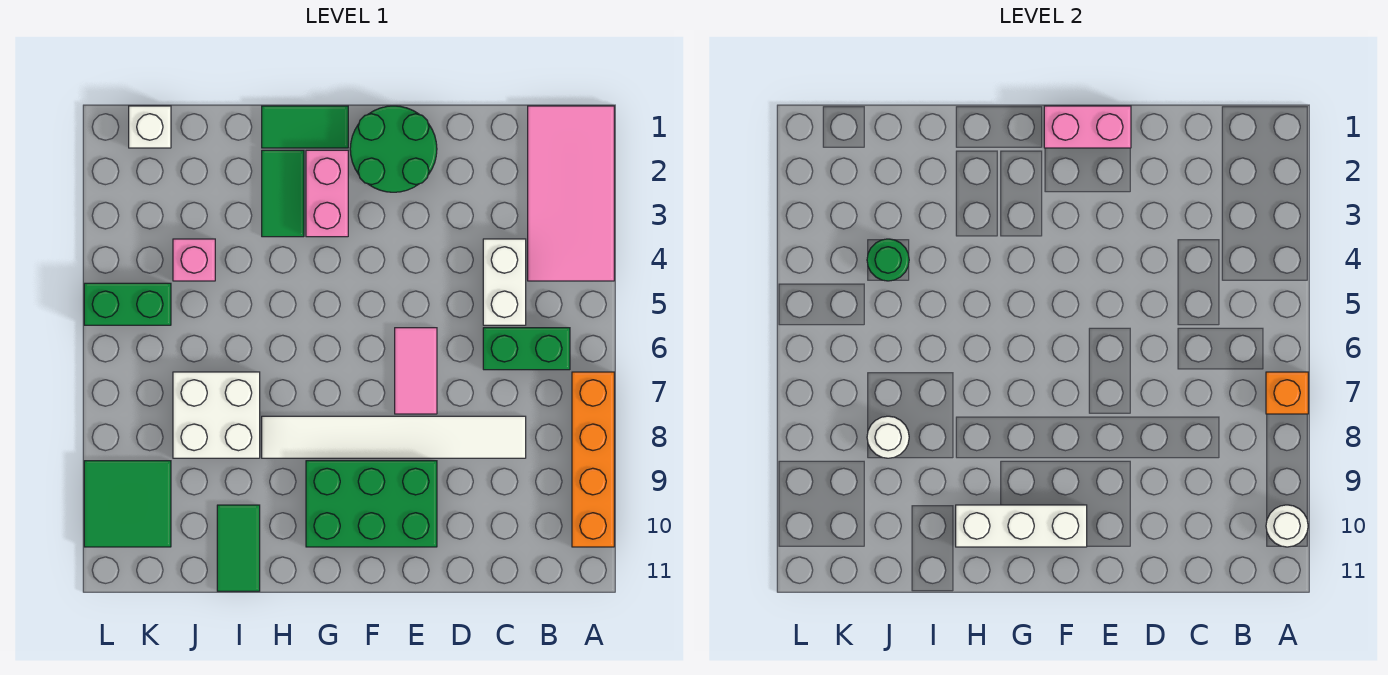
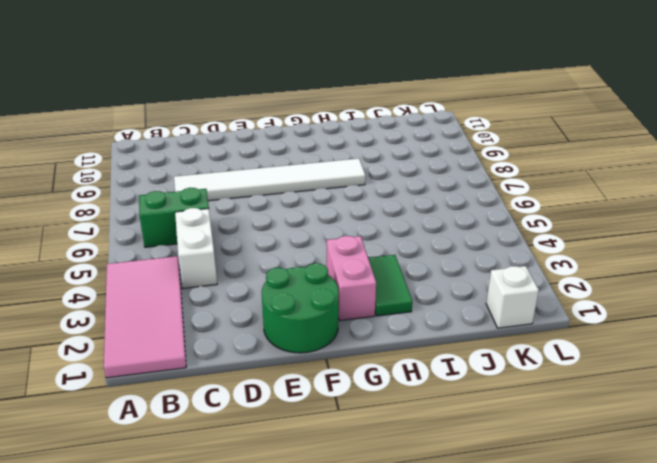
none -> orange 1x4 brick [572,372,614,547]
none -> pink 1x2 tile [395,328,437,414]
none -> green 2x3 brick [306,461,437,547]

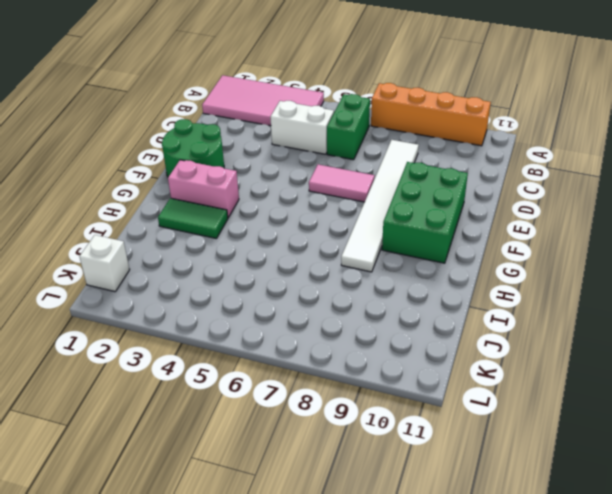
none -> green 1x2 tile [262,106,348,148]
none -> white 2x2 brick [173,372,260,458]
none -> green 1x2 tile [217,505,260,591]

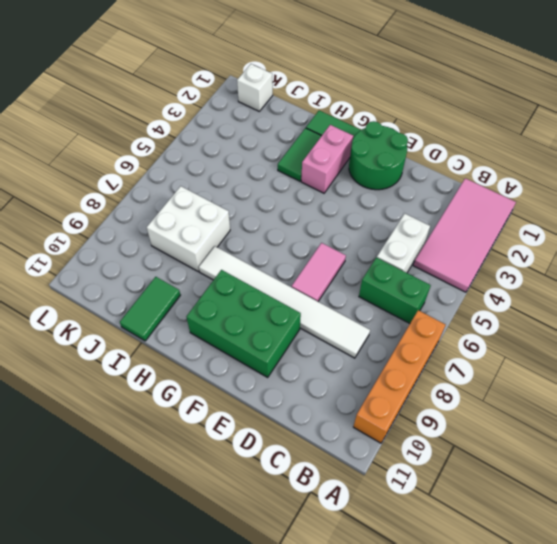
none -> pink 1x1 brick [173,239,215,281]
none -> green 1x2 brick [84,283,171,325]
none -> green 2x2 tile [84,461,171,547]

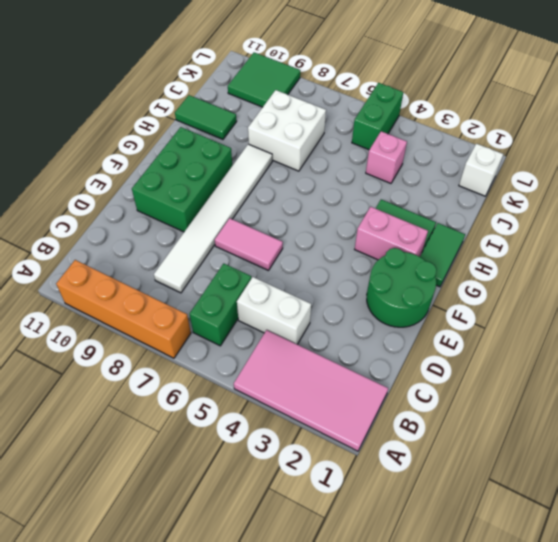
none -> orange 1x1 brick [1266,372,1308,414]
none -> white 1x1 round brick [1266,505,1308,547]
none -> pink 1x2 brick [1044,106,1131,148]

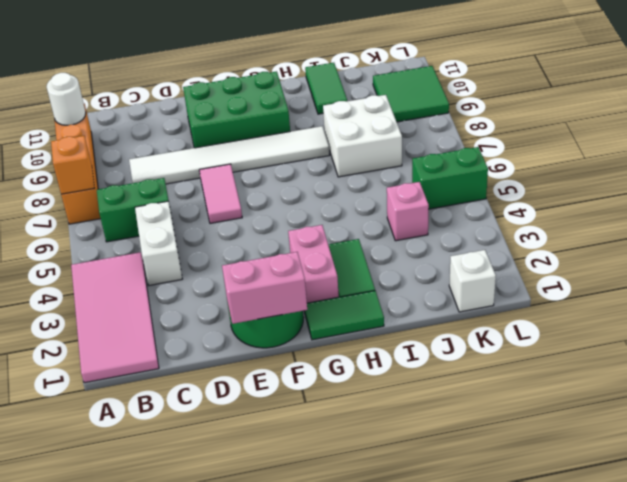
none -> white 1x3 brick [956,505,1087,547]
none -> green 1x1 round brick [867,239,909,281]
none -> white 1x1 round brick [867,416,909,458]

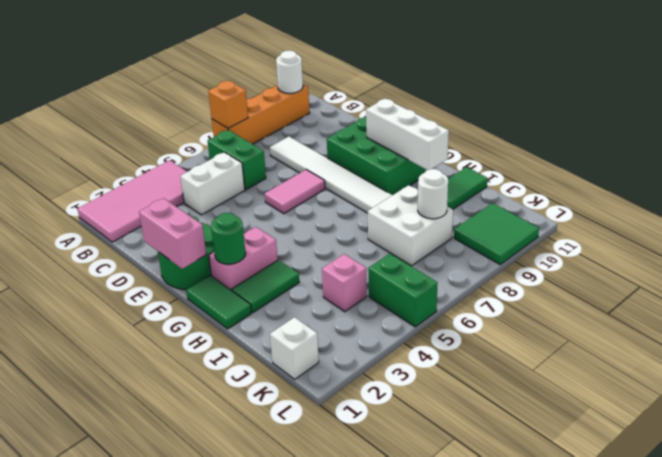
green 1x1 round brick [211,213,246,264] -> green 1x1 round brick moved to [867,239,909,281]

